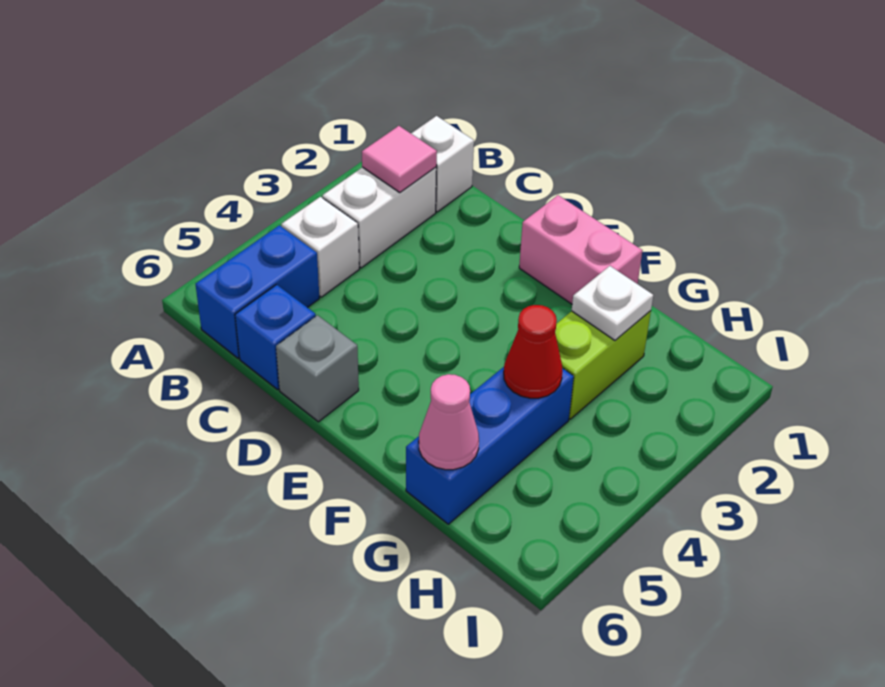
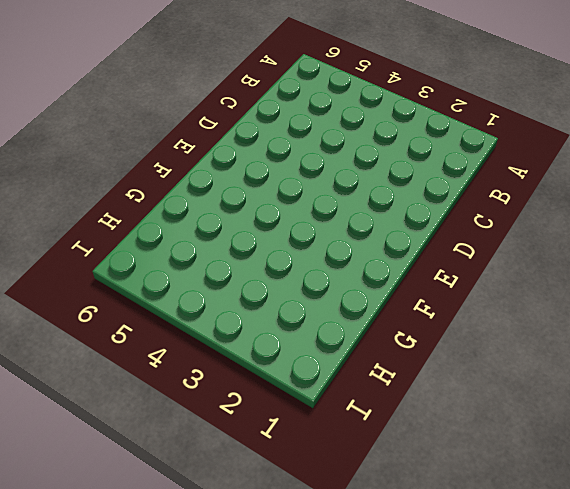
none -> white 1x1 brick [411,116,474,212]
none -> white 1x2 brick [322,167,437,268]
none -> white 1x1 brick [281,197,359,297]

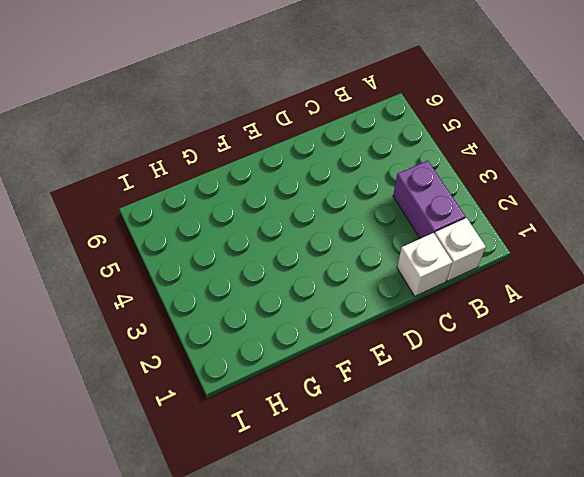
purple 1x2 brick [393,161,465,239] -> white 1x2 brick [322,167,437,268]
white 1x1 brick [397,233,452,296] -> white 1x1 brick moved to [281,197,359,297]
none -> blue 1x2 brick [196,225,319,358]
none -> blue 1x1 brick [235,285,316,389]
none -> grey 1x1 brick [276,315,359,422]

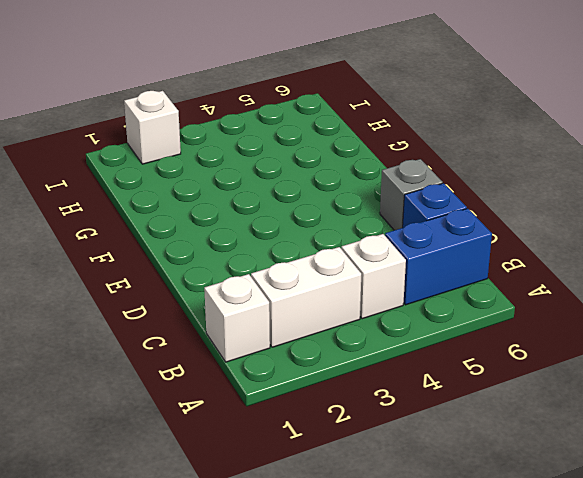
white 1x1 brick [124,91,181,164] -> none
none -> pink 1x2 brick [519,195,642,304]
none -> lime 1x2 brick [555,311,651,419]
none -> blue 1x3 brick [406,367,574,524]

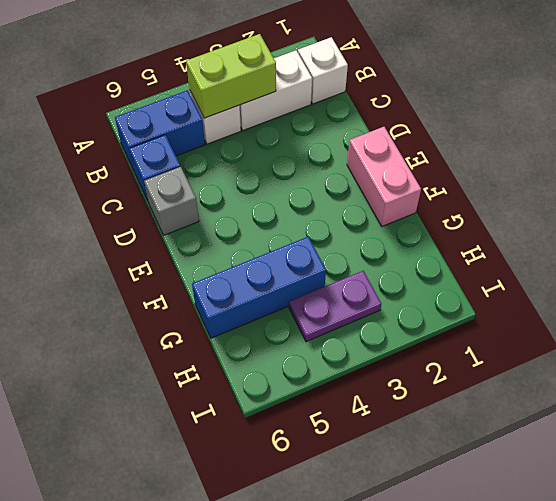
lime 1x2 brick [186,34,276,118] -> lime 1x2 brick moved to [555,311,651,419]
purple 1x2 plate [289,271,381,342] -> none
none -> pink 1x1 tile [362,126,437,192]
none -> white 1x1 plate [572,266,653,340]
none -> red 1x1 cone [504,305,563,398]

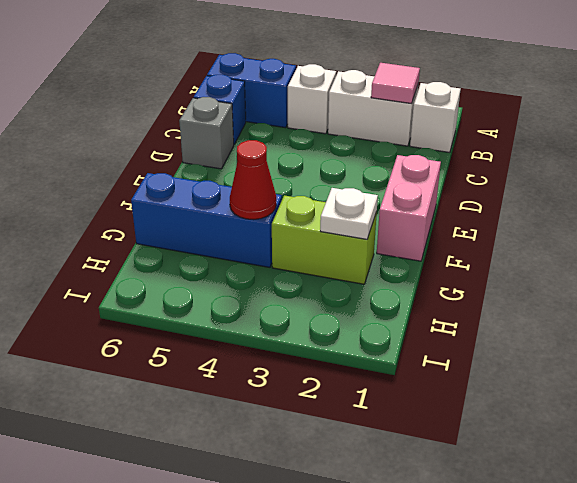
none -> pink 1x1 cone [419,374,479,470]

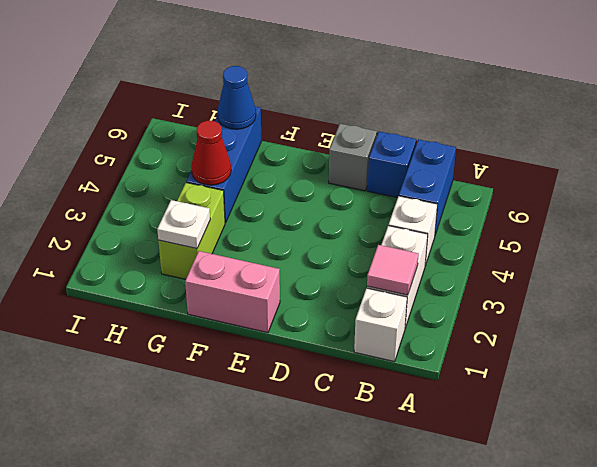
blue 1x1 cone [217,66,256,129] -> pink 1x1 cone [419,374,479,470]

